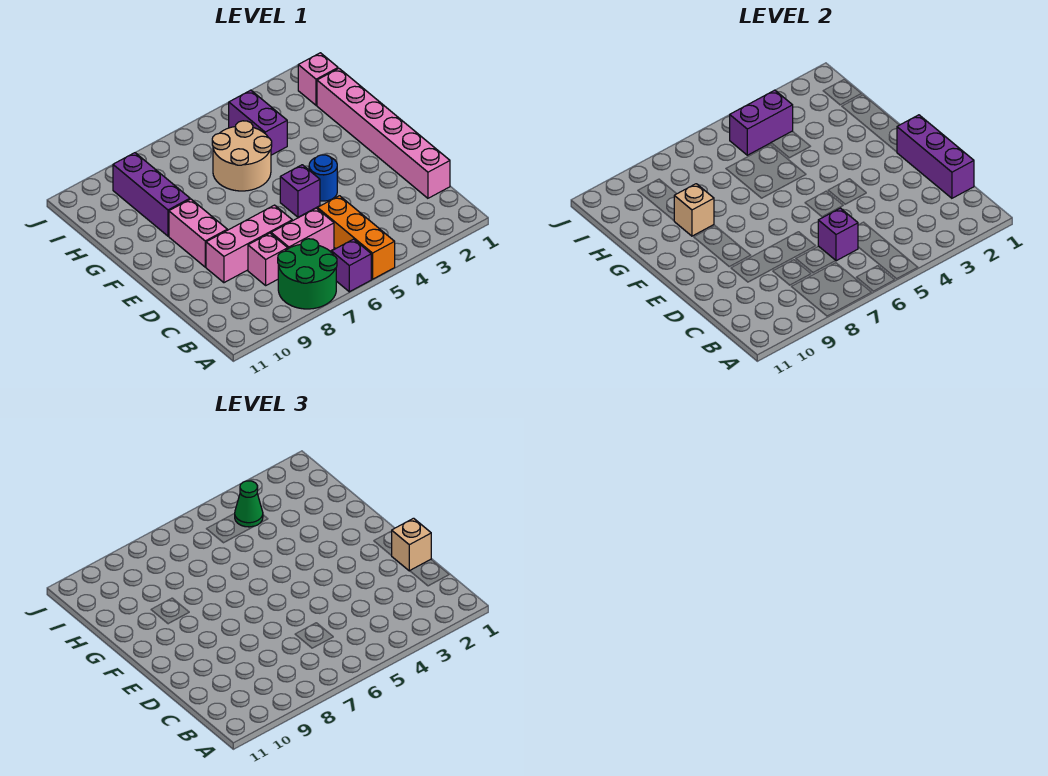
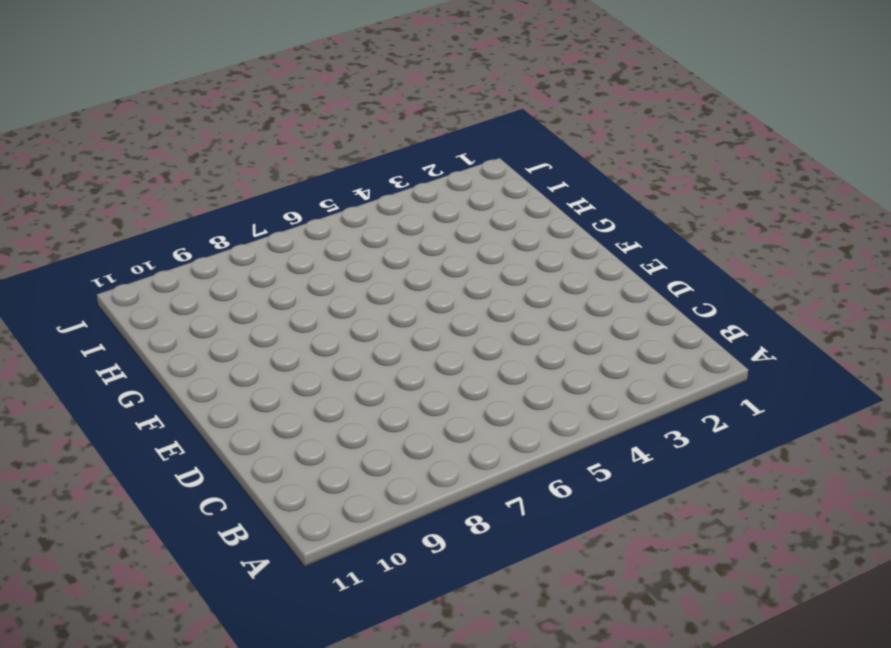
none -> orange 1x3 brick [317,196,395,279]
none -> purple 1x1 brick [332,239,371,292]
none -> green 2x2 round brick [278,239,337,309]

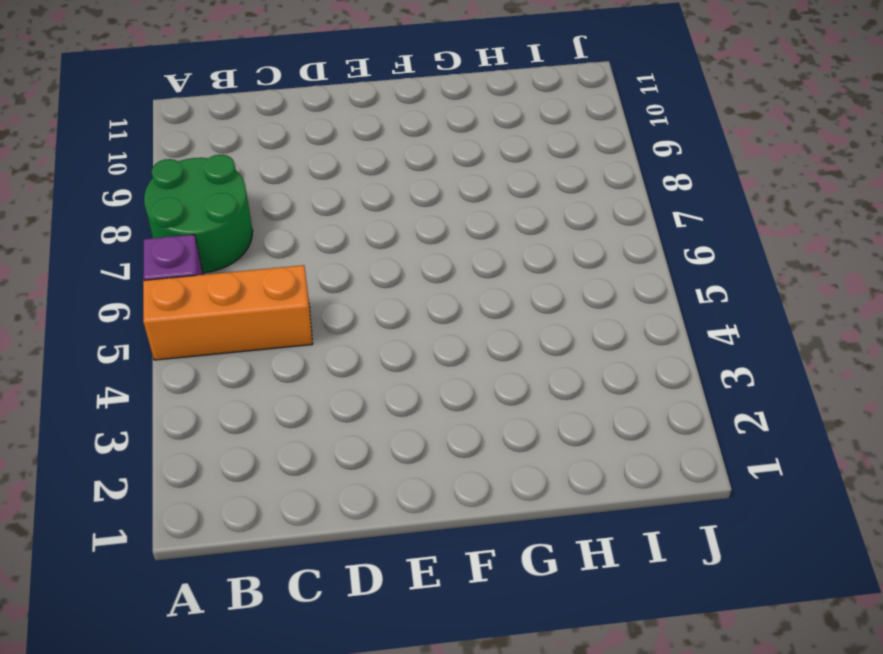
none -> pink 1x6 brick [317,68,450,198]
none -> pink 1x2 brick [271,208,334,251]
none -> pink 1x1 brick [248,233,288,285]

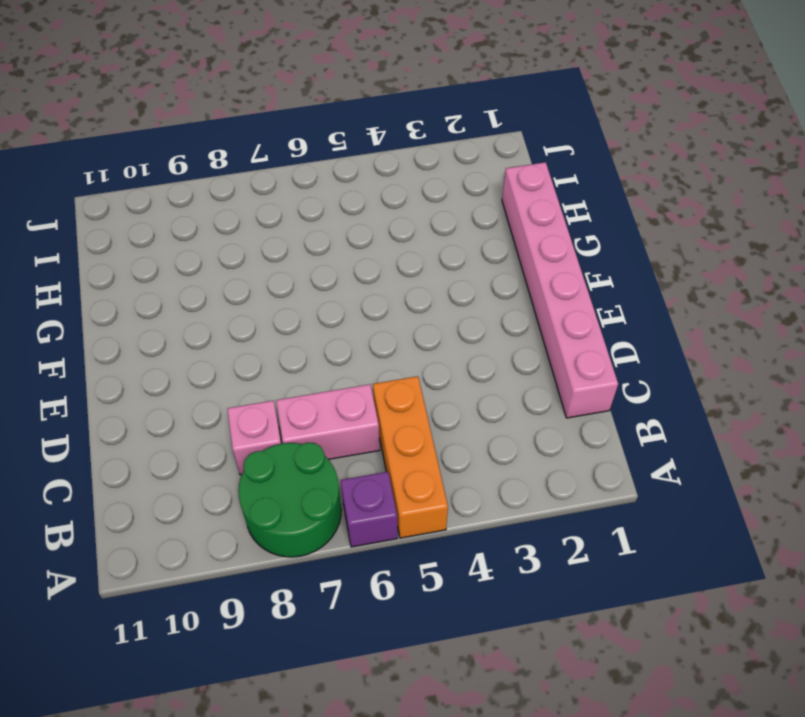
none -> pink 1x3 brick [206,205,292,283]
none -> blue 1x1 round brick [309,155,337,201]
none -> purple 1x1 brick [280,165,320,217]

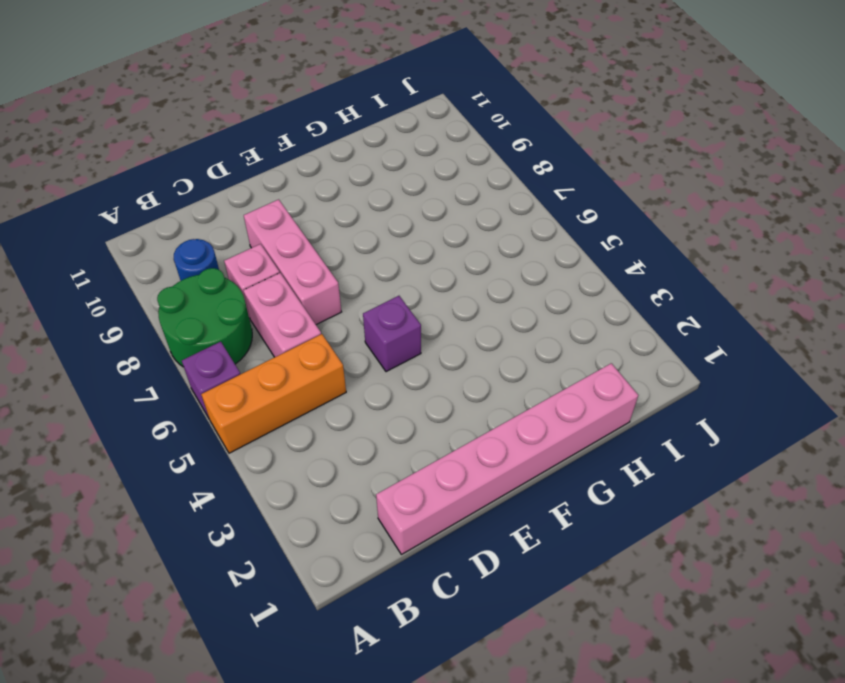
blue 1x1 round brick [174,239,219,281] -> blue 1x1 round brick moved to [309,155,337,201]
none -> pink 1x2 brick [169,199,227,267]
none -> tan 2x2 round brick [212,121,272,191]
none -> purple 1x3 brick [113,153,190,236]

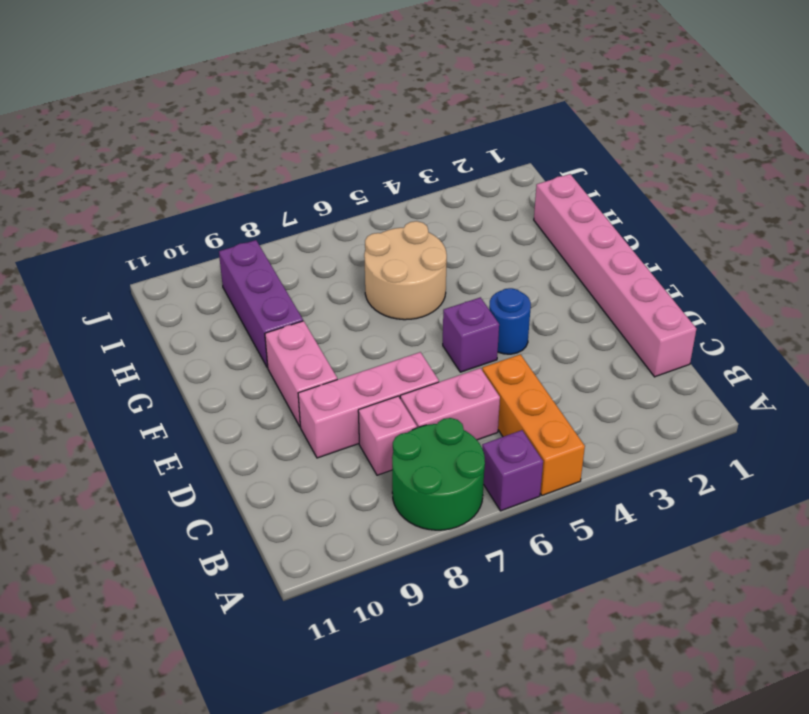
none -> purple 1x2 brick [229,90,287,155]
none -> pink 1x1 brick [298,53,338,105]
none -> purple 1x3 brick [897,115,974,198]

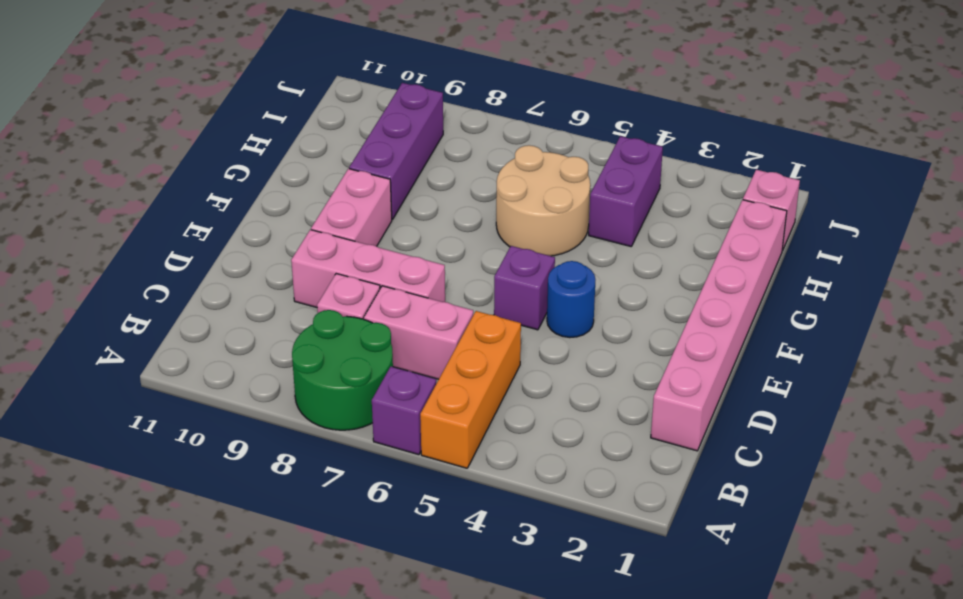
none -> purple 1x3 brick [897,115,974,198]
none -> purple 1x1 brick [818,208,858,261]
none -> tan 1x1 brick [674,184,714,236]

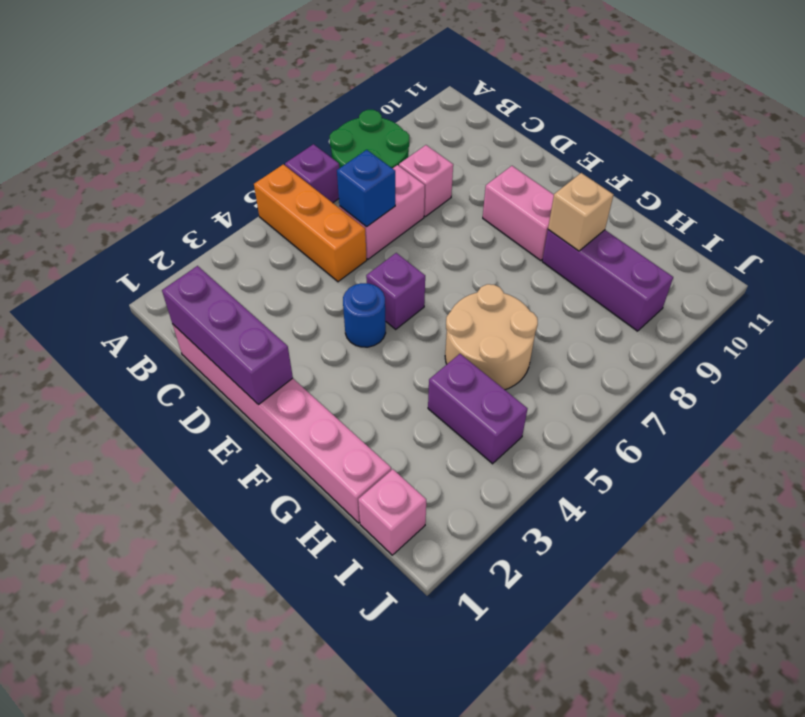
blue 1x1 brick [337,150,395,227] -> purple 1x1 brick [818,208,858,261]
none -> pink 1x3 brick [206,205,292,283]
none -> purple 1x2 brick [730,90,793,155]
none -> tan 1x1 brick [392,518,431,571]

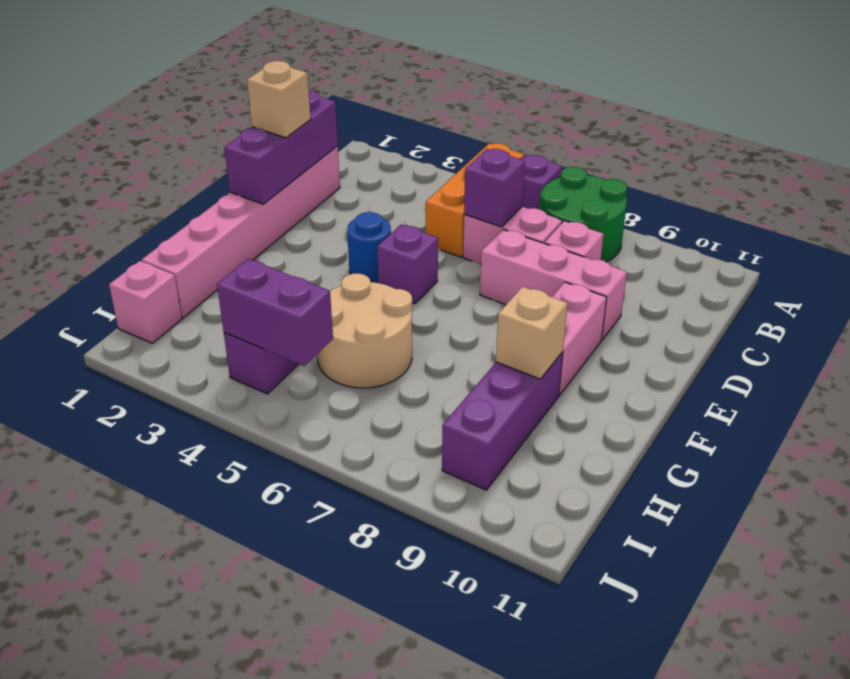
none -> green 1x1 cone [235,481,263,527]

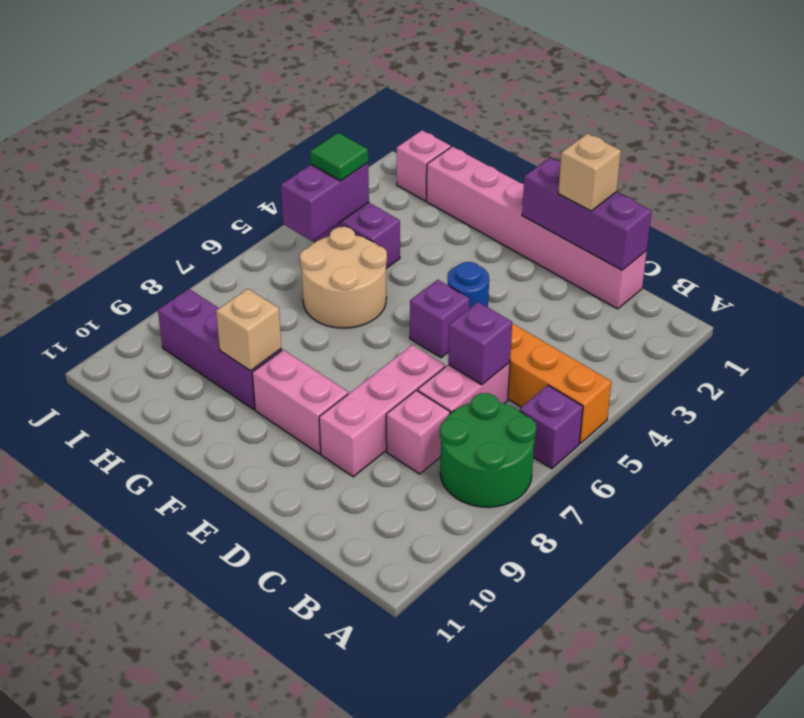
green 1x1 tile [310,133,368,181] -> green 1x1 cone [235,481,263,527]

